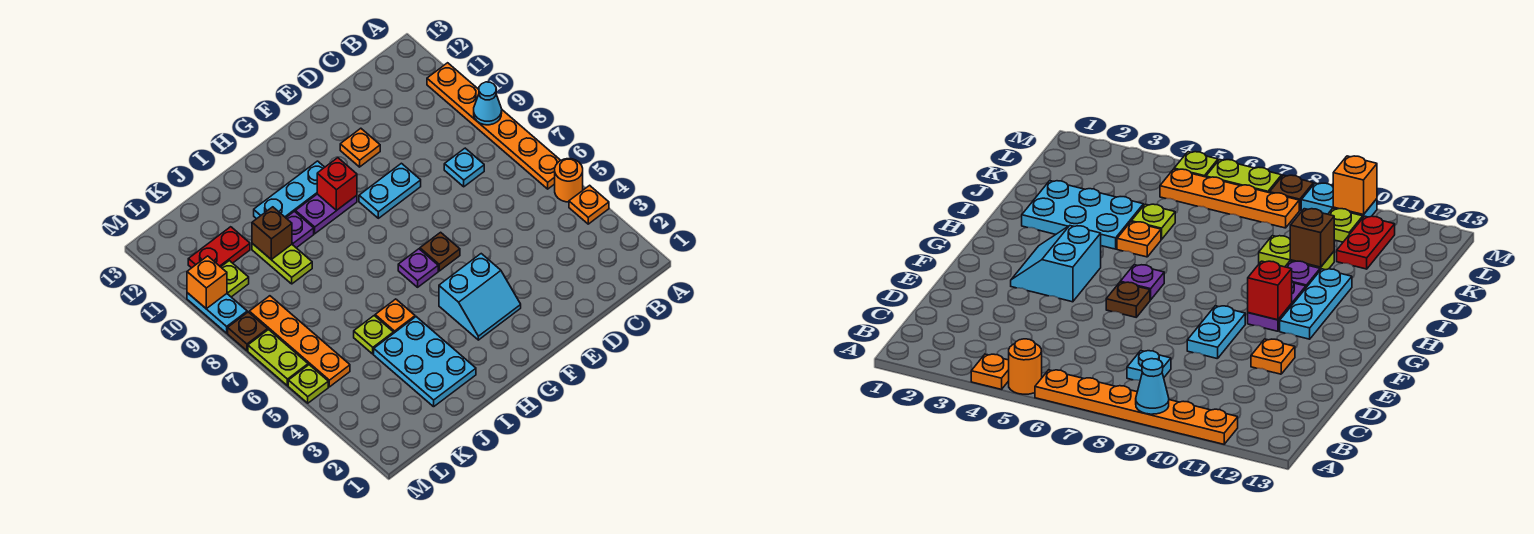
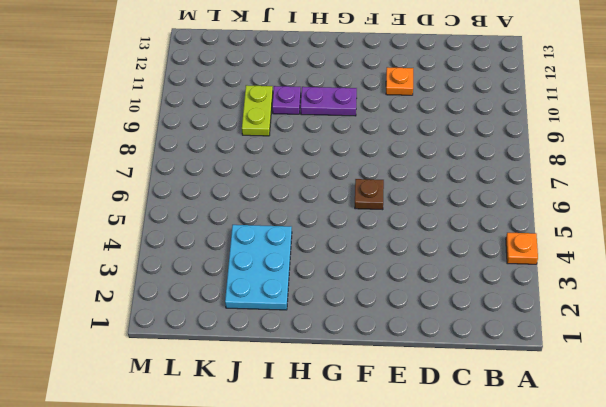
none -> orange 1x1 round brick [555,159,583,202]
none -> orange 1x6 plate [427,63,561,189]
none -> cyan 1x1 plate [444,148,484,187]

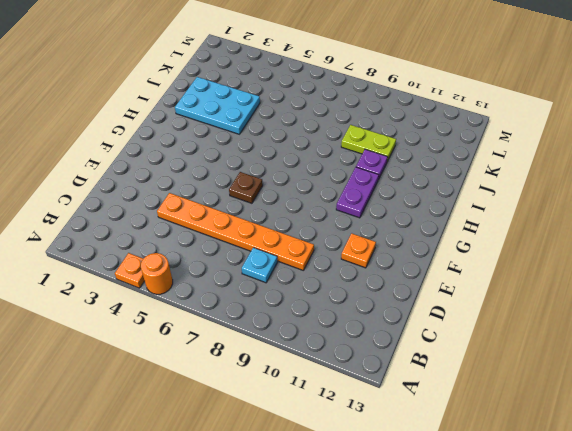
orange 1x6 plate [157,193,314,270] -> orange 1x6 plate moved to [427,63,561,189]
none -> cyan 1x2 plate [359,163,421,218]
none -> cyan 2x2 slope [439,254,521,340]
none -> purple 1x1 plate [398,249,438,287]

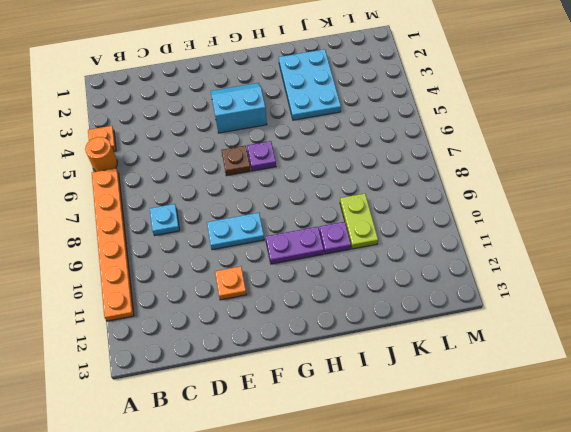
none -> cyan 1x3 plate [254,161,325,219]
none -> orange 1x1 plate [375,299,415,333]
none -> lime 1x1 plate [354,316,393,354]

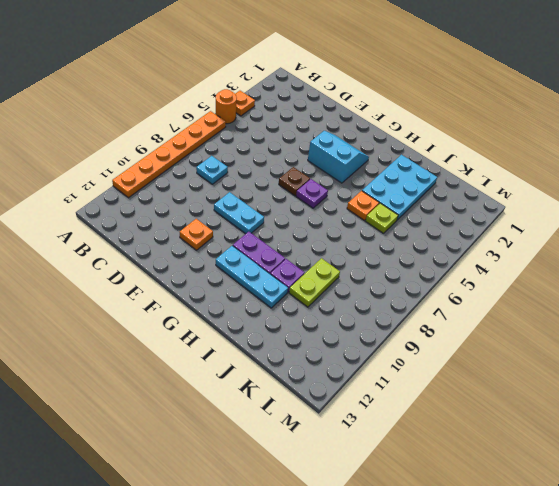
none -> red 1x2 plate [188,227,250,268]
none -> orange 1x4 plate [249,296,350,387]
none -> lime 1x1 plate [221,261,249,297]

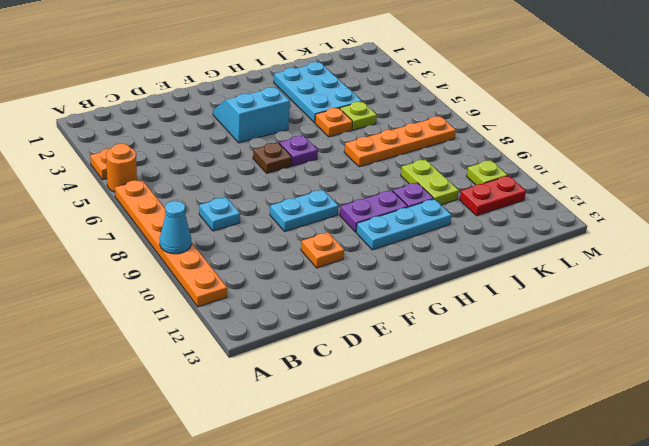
orange 1x4 plate [344,116,456,167] -> orange 1x4 plate turned to [249,296,350,387]
none -> lime 1x1 plate [288,365,328,403]
none -> lime 1x2 plate [248,330,308,386]
none -> brown 1x1 plate [228,312,268,351]

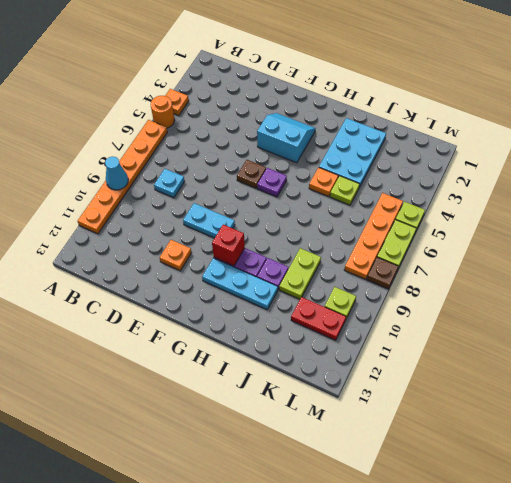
none -> cyan 1x2 plate [187,293,247,333]
none -> brown 1x1 brick [252,207,292,260]
none -> orange 1x1 brick [187,256,227,309]

